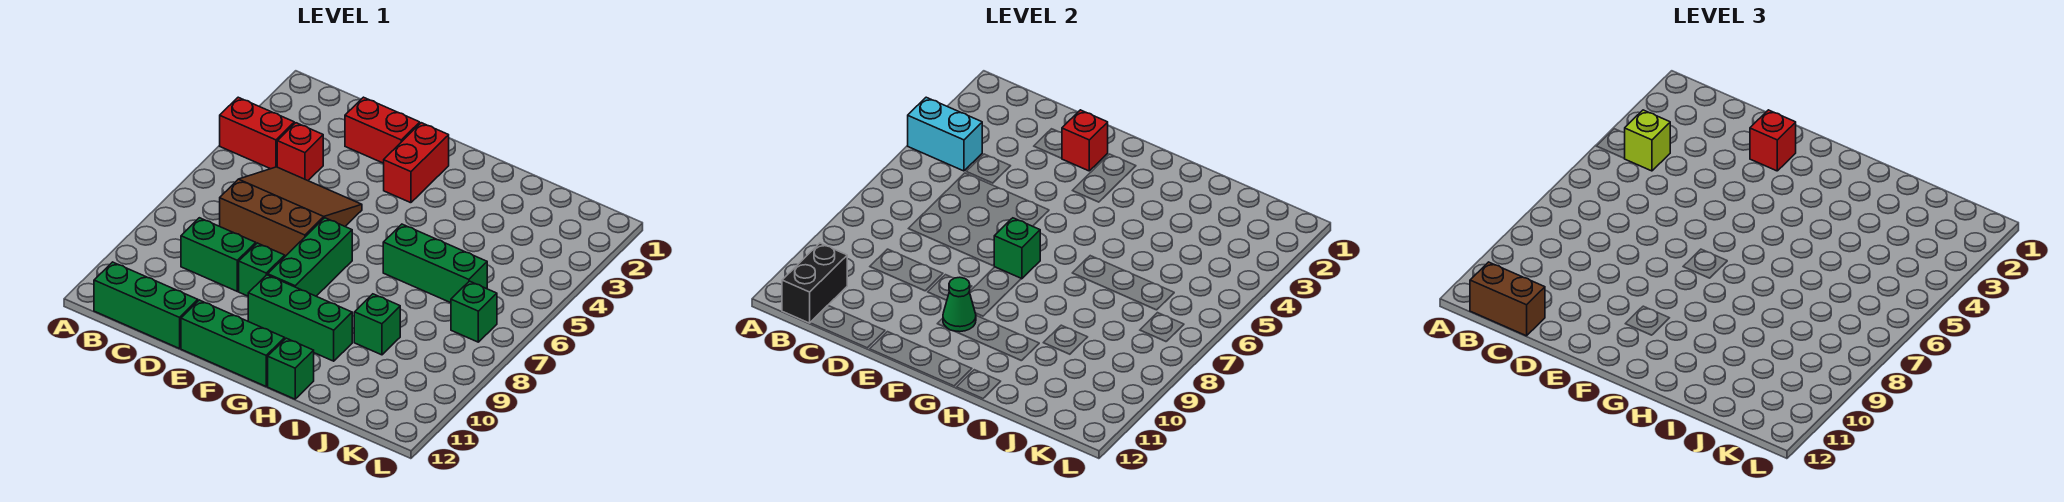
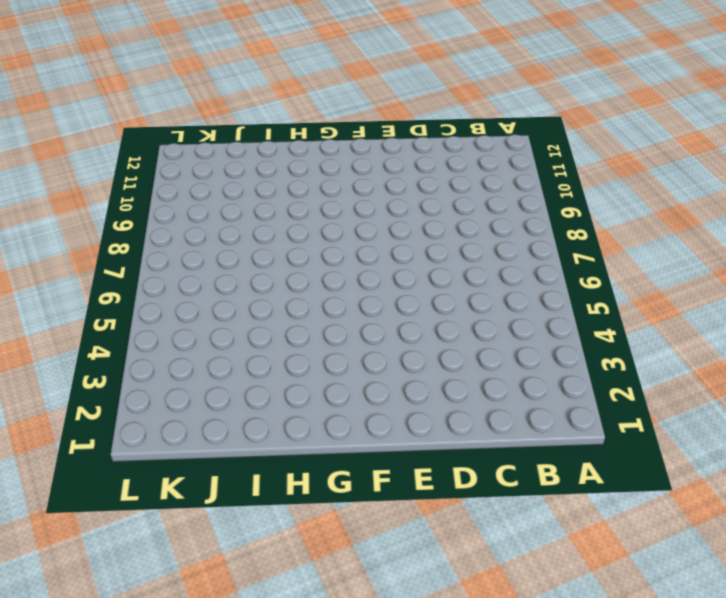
none -> red 1x2 brick [220,97,294,169]
none -> green 1x3 brick [94,262,198,349]
none -> red 1x1 brick [277,123,323,181]

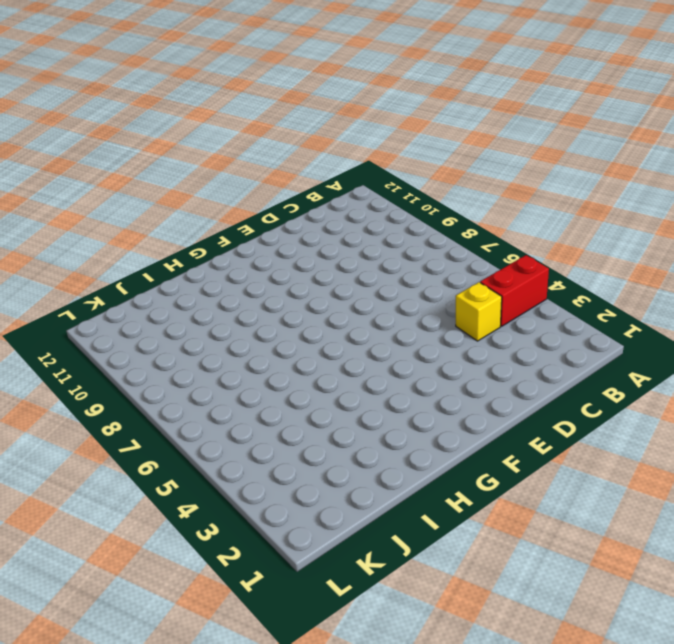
yellow 1x1 brick [456,282,502,341] -> red 1x1 brick [277,123,323,181]
none -> green 1x3 brick [94,262,198,349]
none -> brown 3x3 slope [220,167,362,256]
none -> green 1x2 brick [181,218,256,291]

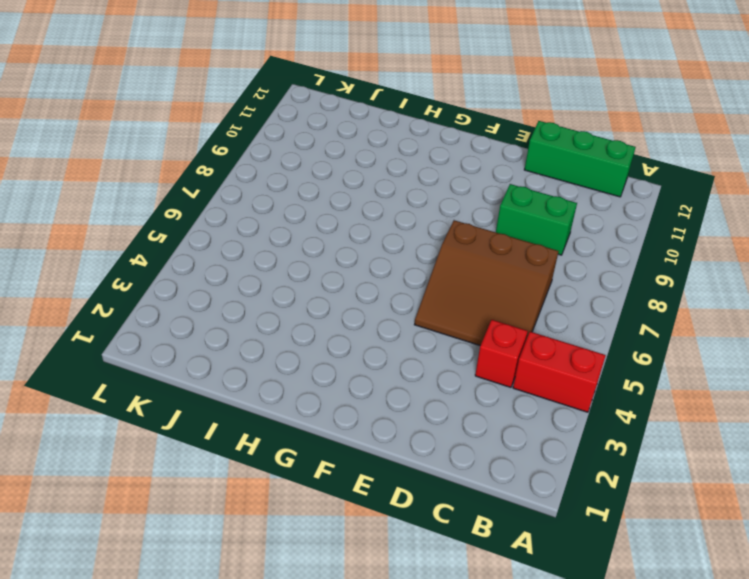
none -> red 1x2 brick [345,97,420,163]
none -> green 1x1 brick [239,243,285,296]
none -> green 1x3 brick [181,300,285,386]

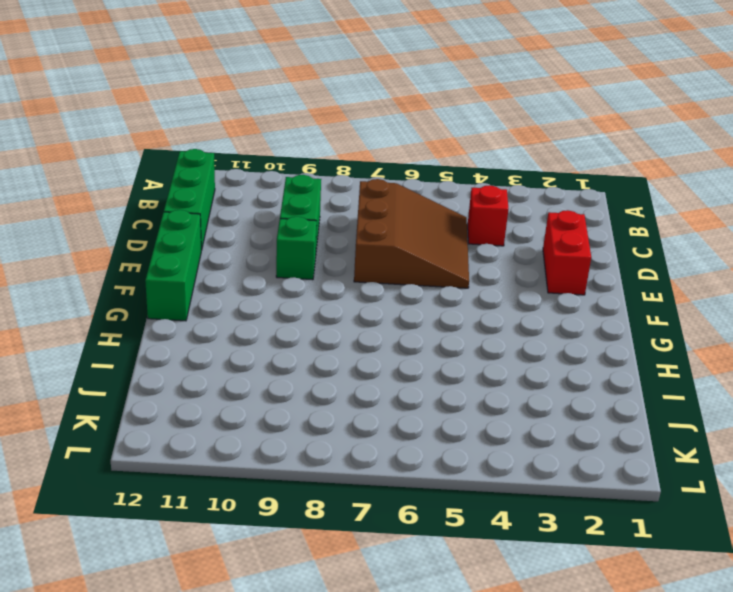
none -> red 1x2 brick [220,97,294,169]
none -> red 1x2 brick [384,123,449,203]
none -> green 1x3 brick [268,218,352,296]

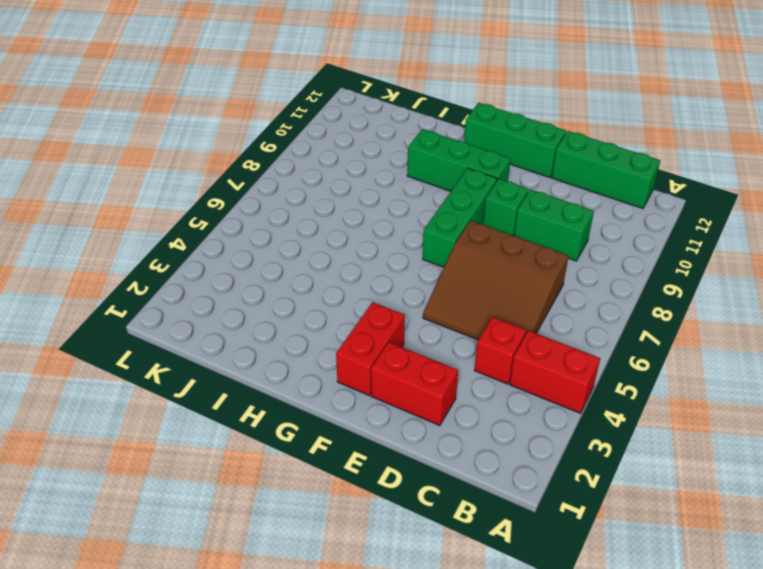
none -> green 1x3 brick [383,224,487,303]
none -> green 1x1 brick [268,338,314,399]
none -> green 1x1 brick [354,294,400,355]

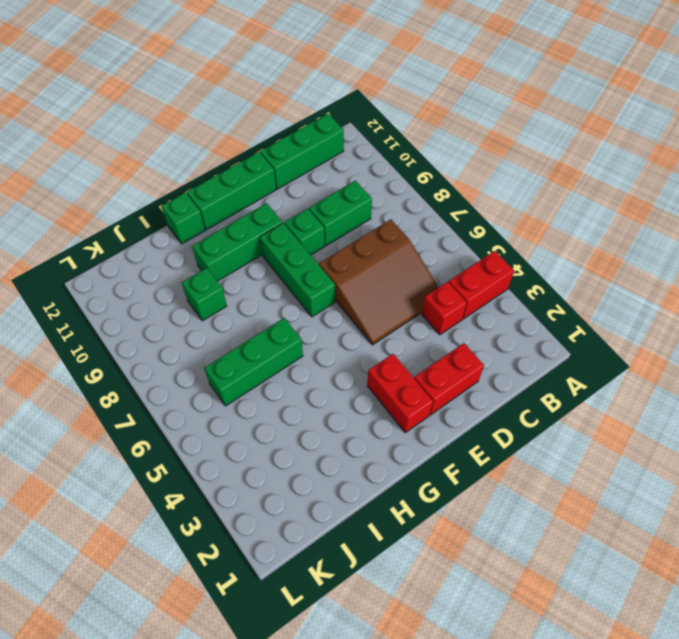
none -> green 1x1 brick [451,281,497,342]
none -> cyan 1x2 brick [908,97,982,171]
none -> black 1x2 brick [782,243,847,323]

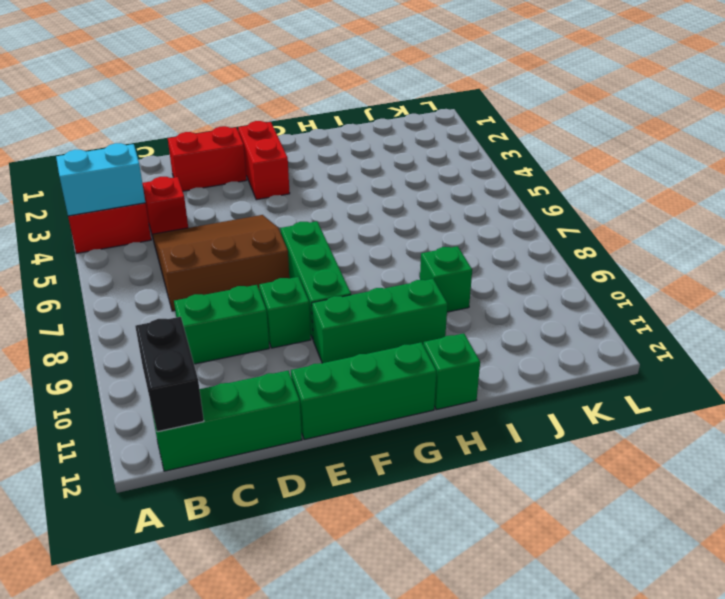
none -> green 1x3 brick [383,224,487,303]
none -> green 1x1 brick [451,281,497,342]
none -> red 1x1 brick [1062,110,1108,171]

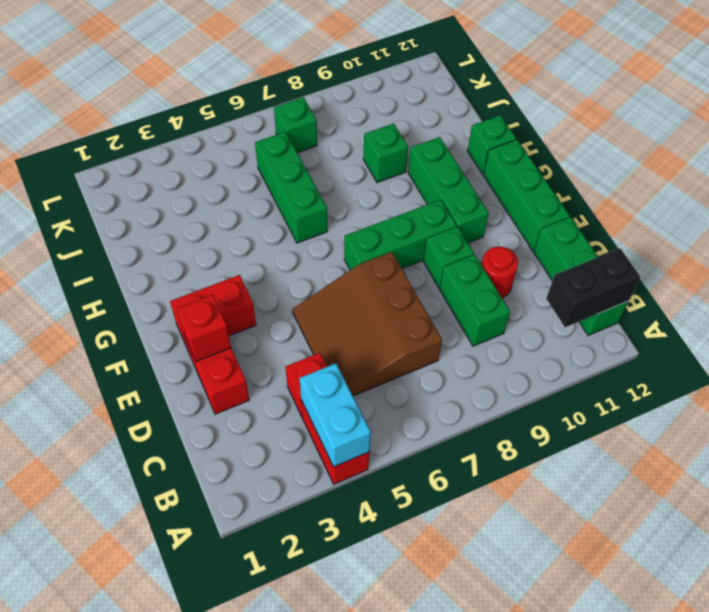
red 1x1 round brick [481,247,518,298] -> none
none -> green 1x1 brick [994,218,1040,279]
none -> green 1x1 cone [943,277,976,332]
none -> lime 1x1 brick [1624,110,1670,171]

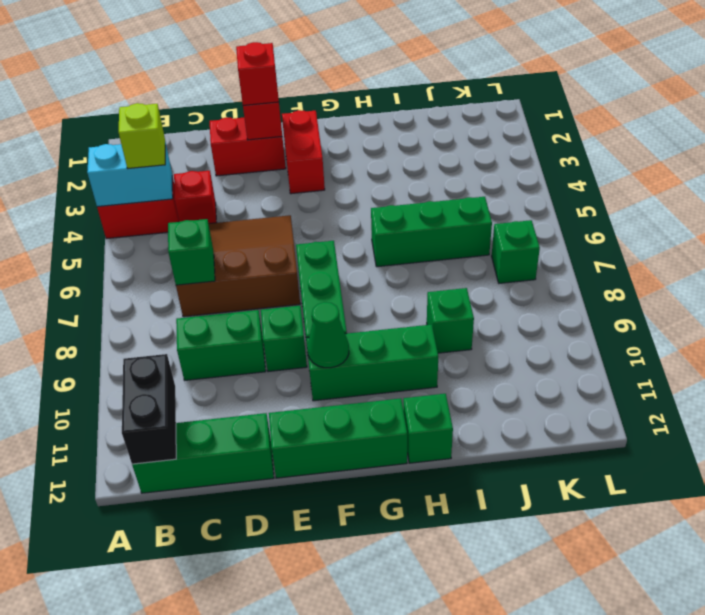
green 1x1 brick [168,219,215,285] -> green 1x1 brick moved to [994,218,1040,279]
none -> brown 1x2 brick [1470,262,1545,336]

